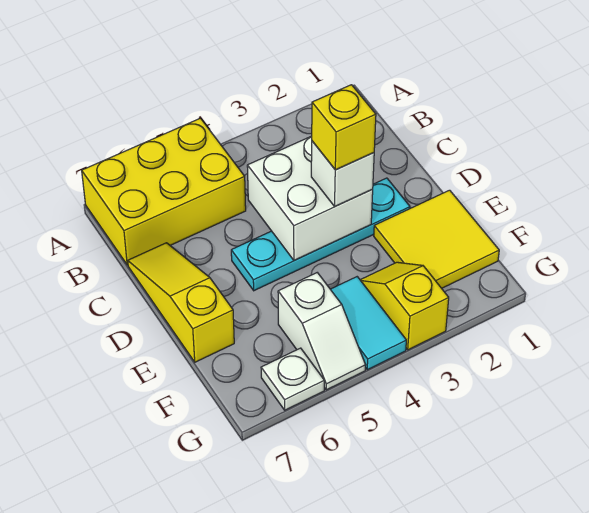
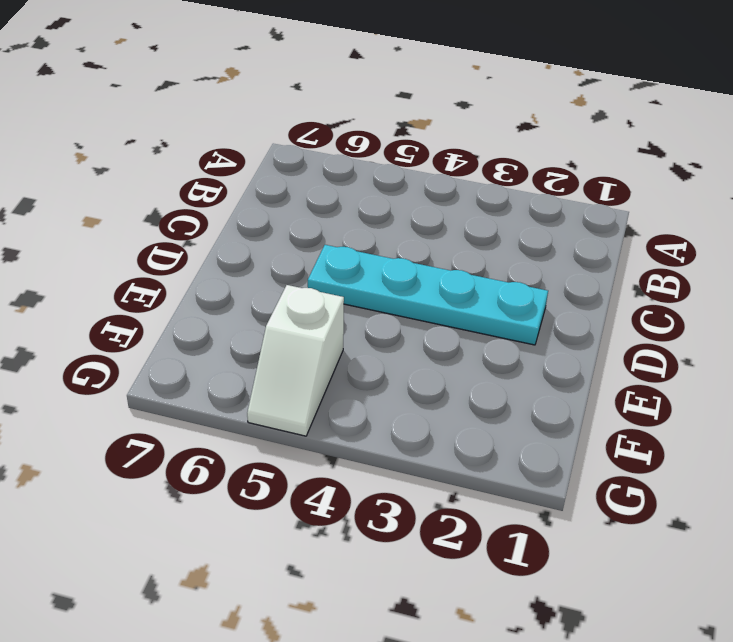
none -> yellow 2x3 brick [82,118,246,265]
none -> yellow 1x3 slope [128,243,234,362]

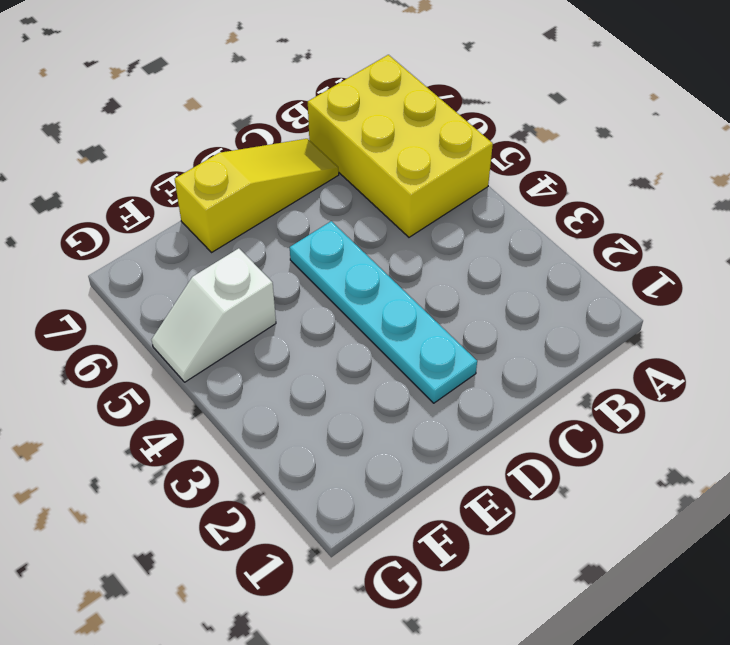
none -> yellow 2x2 tile [374,190,499,288]
none -> yellow 1x2 slope [361,262,449,350]

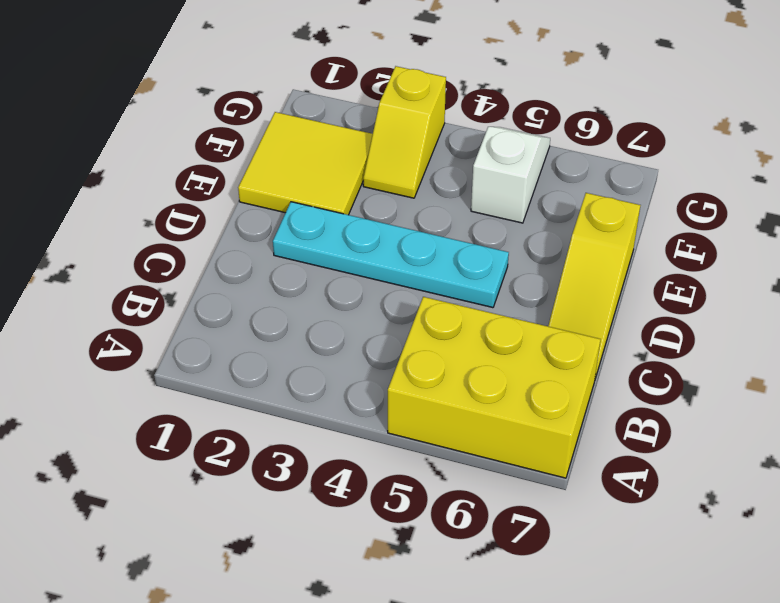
none -> cyan 1x2 tile [330,277,406,370]
none -> white 1x1 plate [261,348,324,410]

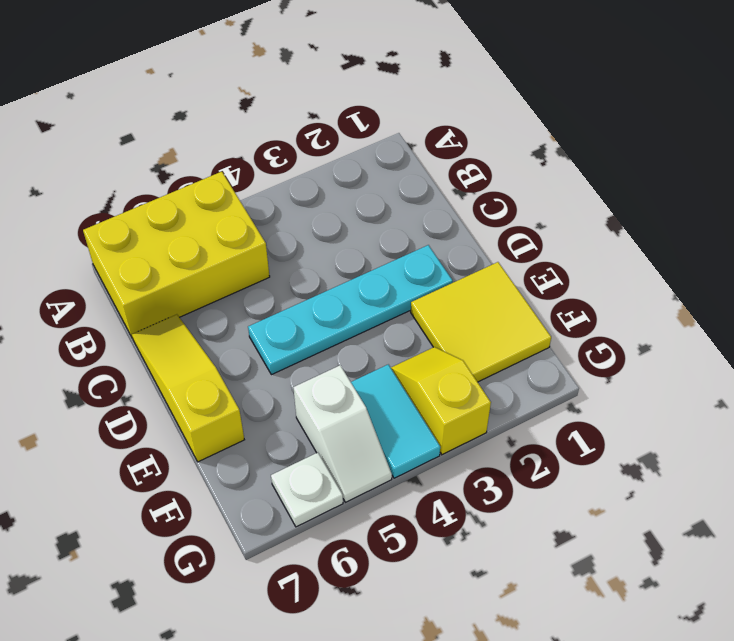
none -> white 2x2 brick [247,136,373,260]
none -> white 1x1 brick [311,141,374,206]

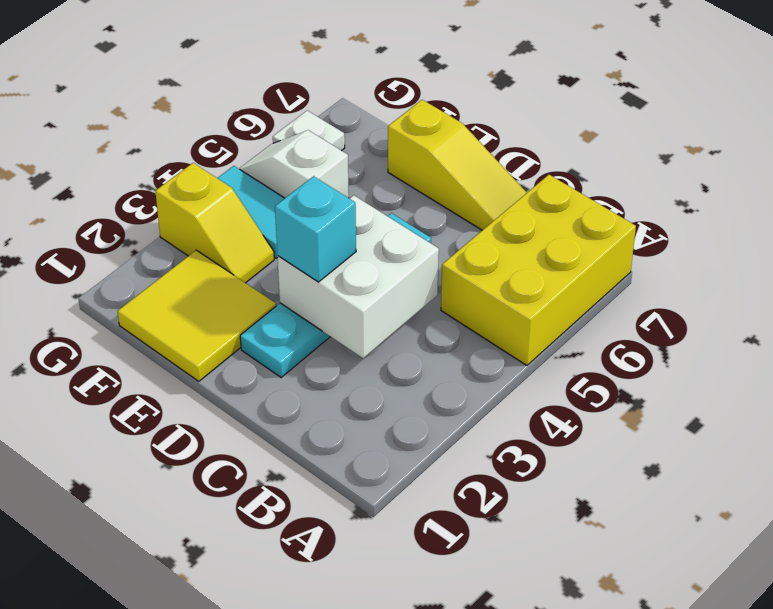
cyan 1x1 brick [275,176,356,282] -> white 1x1 brick [311,141,374,206]
none -> yellow 1x1 brick [312,85,376,170]

